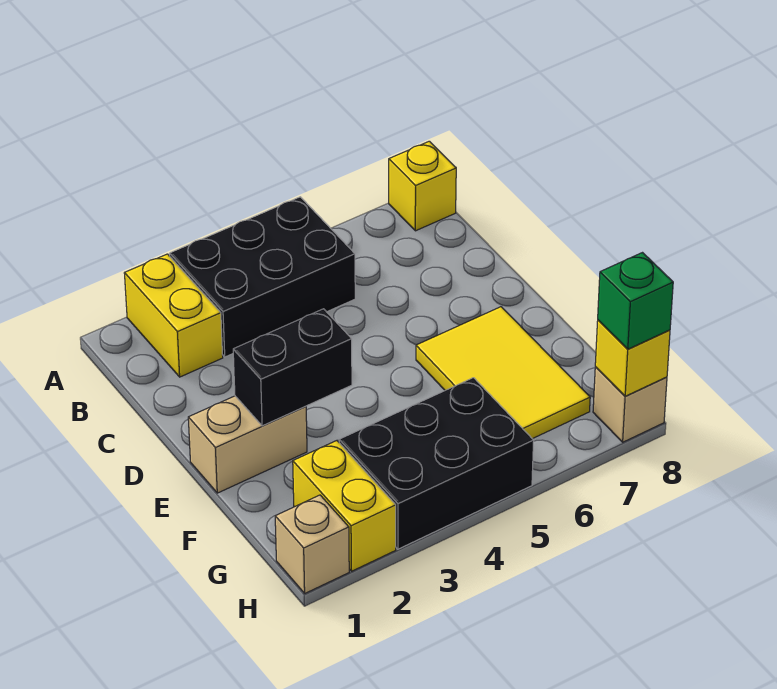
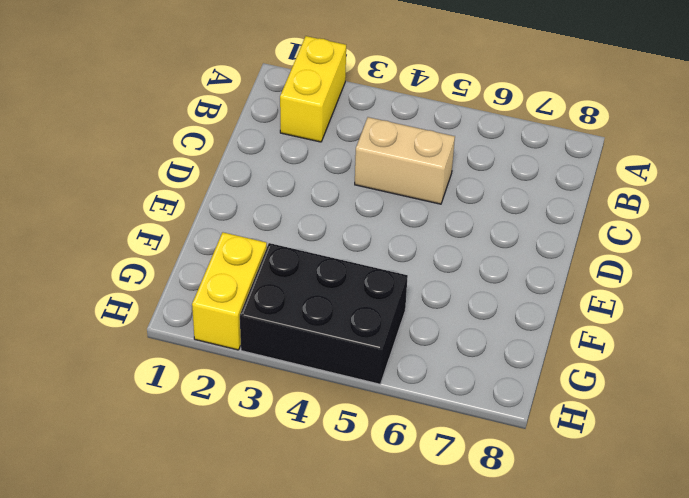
tan 1x2 brick [355,117,455,204] -> tan 1x2 brick moved to [188,396,307,493]
none -> black 2x3 brick [170,197,355,357]
none -> yellow 1x1 brick [389,141,456,231]
none -> yellow 2x3 tile [416,307,590,439]

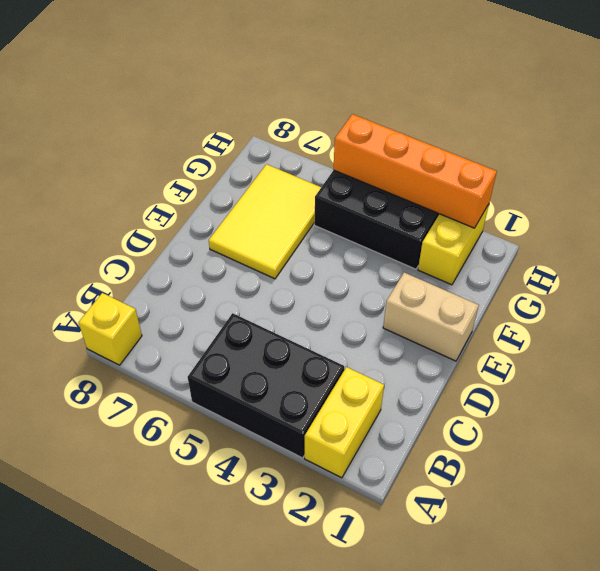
orange 1x4 brick [333,114,497,228] -> none
none -> tan 1x1 brick [275,495,349,593]
none -> tan 1x1 brick [593,367,667,442]
none -> black 1x2 brick [233,309,352,426]

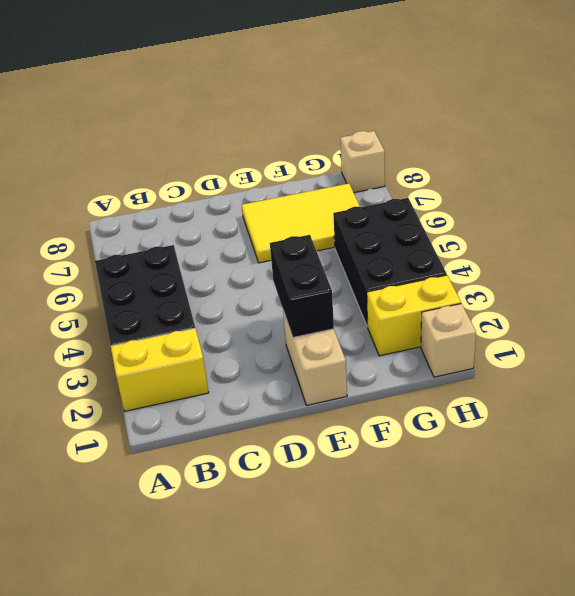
none -> yellow 1x1 brick [389,141,456,231]
none -> yellow 1x1 brick [595,320,670,396]
none -> green 1x1 brick [598,253,673,349]

